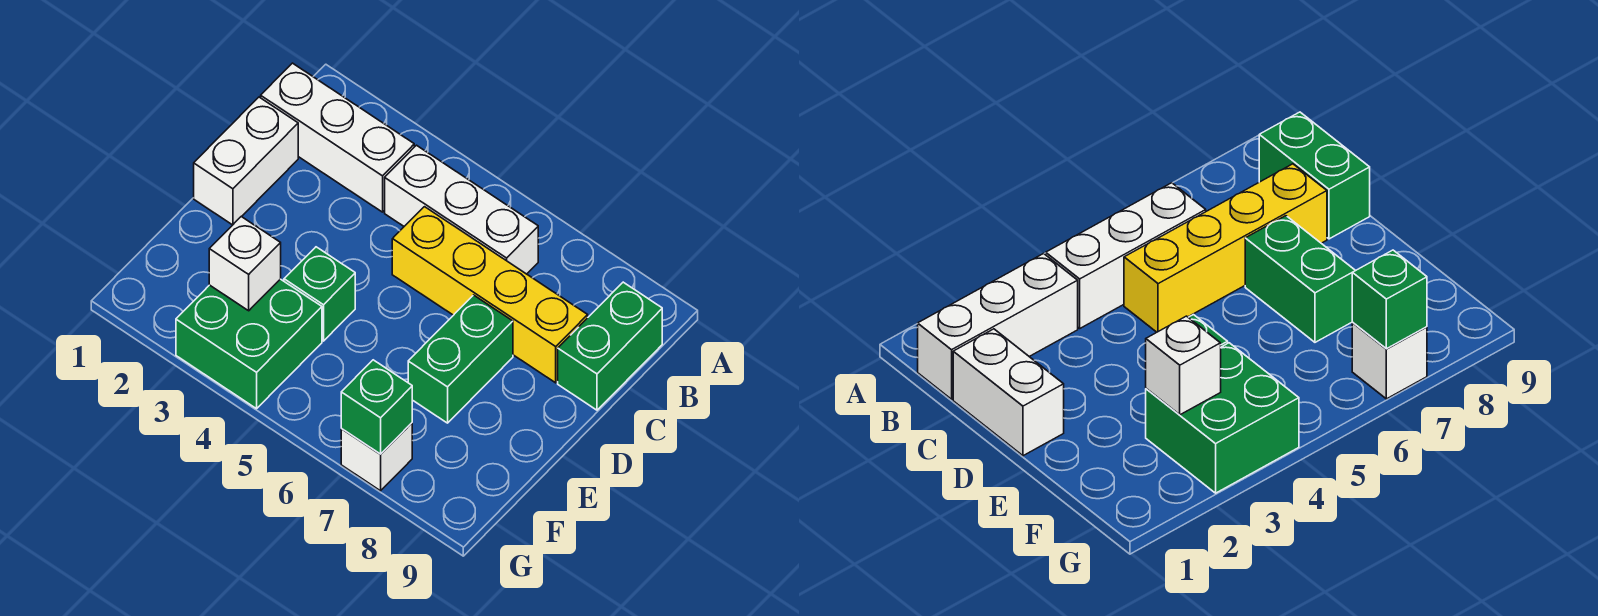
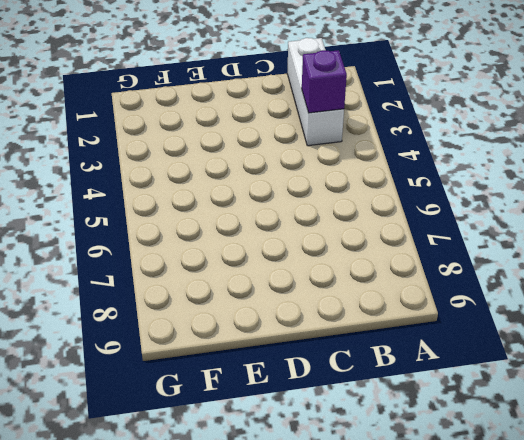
purple 1x1 brick [302,50,347,113] -> none
none -> white 1x3 brick [385,145,538,274]
none -> green 1x2 brick [558,282,662,410]

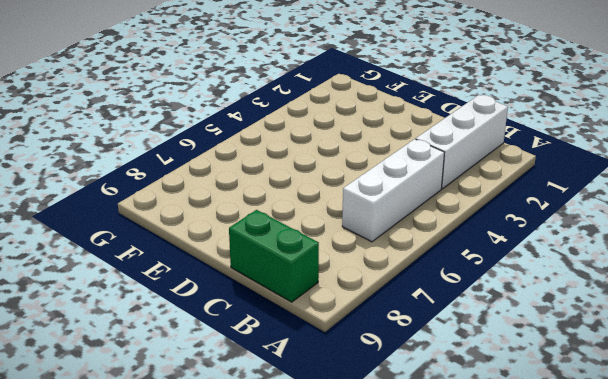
none -> white 1x2 brick [194,97,298,225]
none -> yellow 1x4 brick [392,207,588,383]

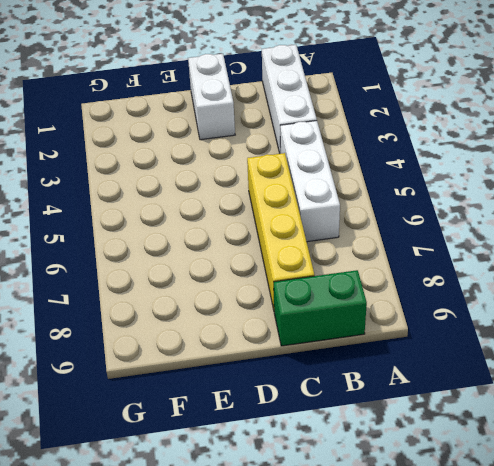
white 1x2 brick [188,54,235,140] -> white 1x2 brick turned to [194,97,298,225]
none -> green 1x2 brick [408,295,513,423]
none -> green 1x1 brick [284,247,355,341]

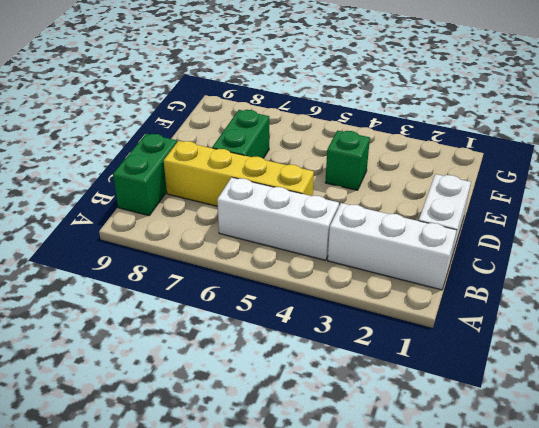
none -> green 2x2 brick [176,279,322,409]
none -> white 1x1 brick [341,423,412,491]

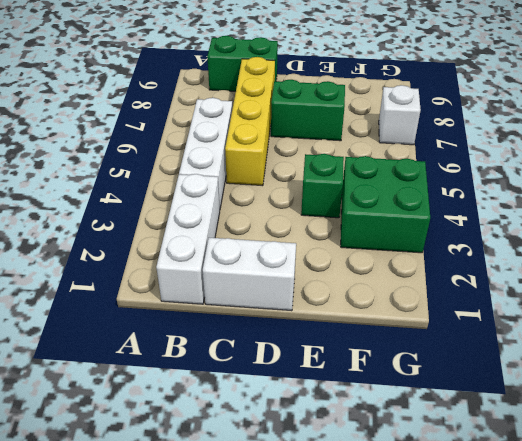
none -> white 1x1 brick [209,217,281,311]
none -> green 1x1 brick [341,360,412,454]

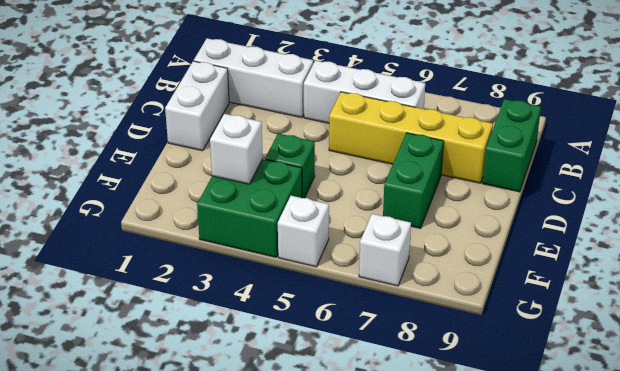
white 1x1 brick [278,196,329,267] -> none
none -> green 1x1 brick [341,360,412,454]

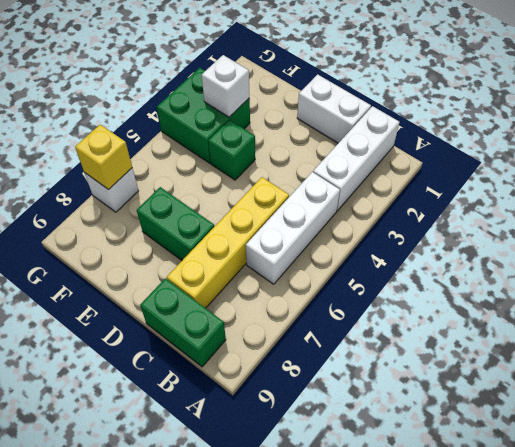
yellow 1x1 brick [75,125,132,190] -> green 1x1 brick [341,360,412,454]

